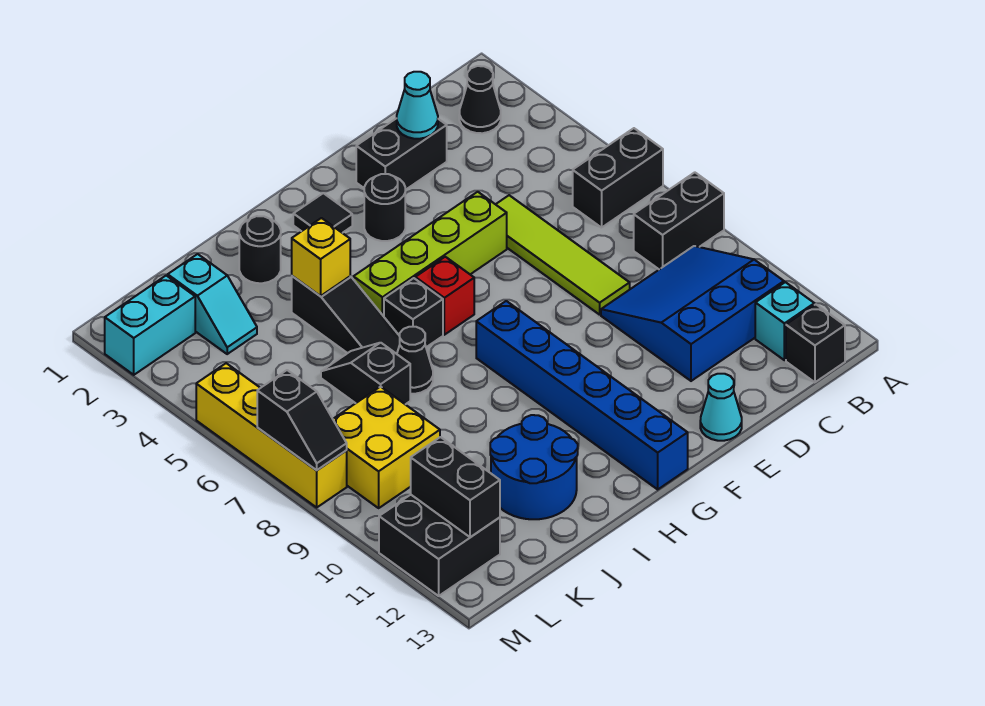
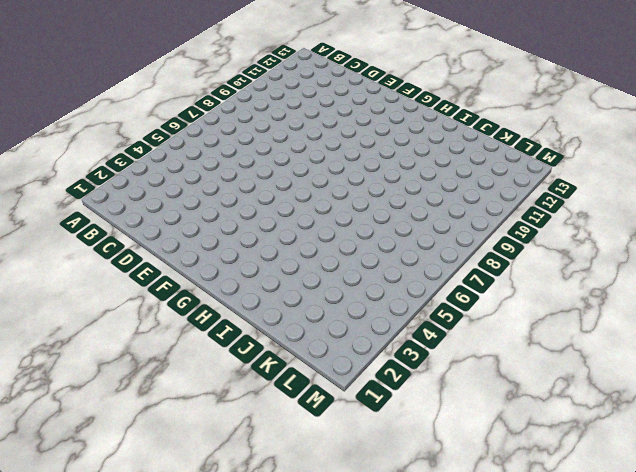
none -> black 1x2 brick [573,128,663,228]
none -> black 1x2 brick [634,172,724,269]
none -> black 1x1 cone [459,66,501,133]

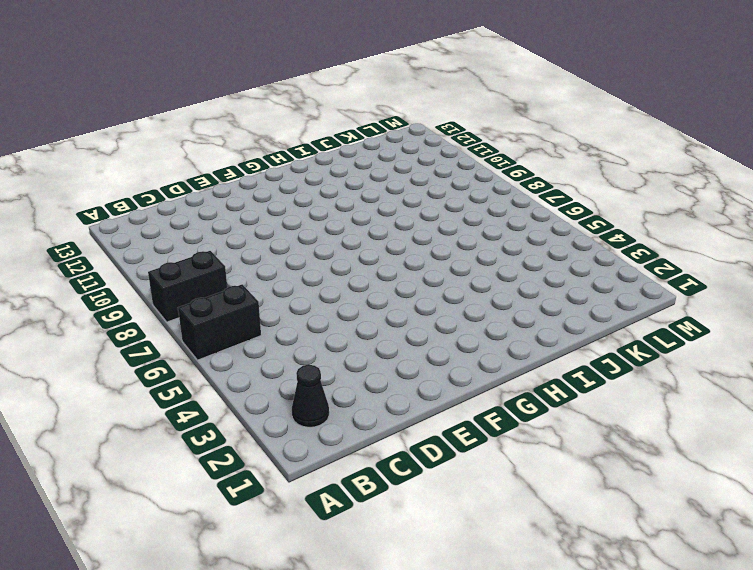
none -> blue 3x3 slope [601,246,784,381]
none -> cyan 1x1 brick [755,282,814,360]
none -> black 1x1 brick [786,304,845,382]

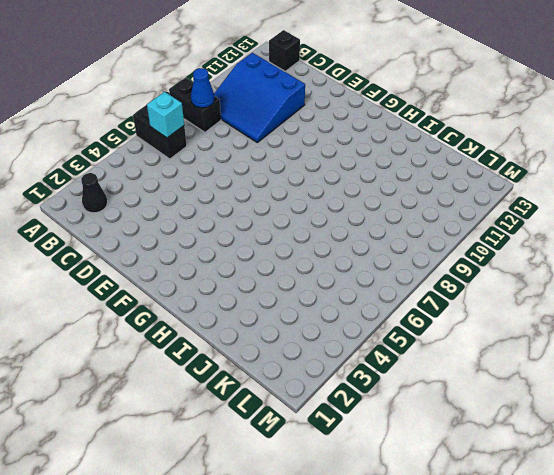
cyan 1x1 brick [147,92,184,138] -> cyan 1x1 brick moved to [755,282,814,360]
blue 1x1 cone [191,68,215,108] -> none
none -> black 1x2 brick [356,118,447,190]
none -> lime 1x4 tile [496,195,630,315]
none -> lime 1x4 brick [353,192,507,316]

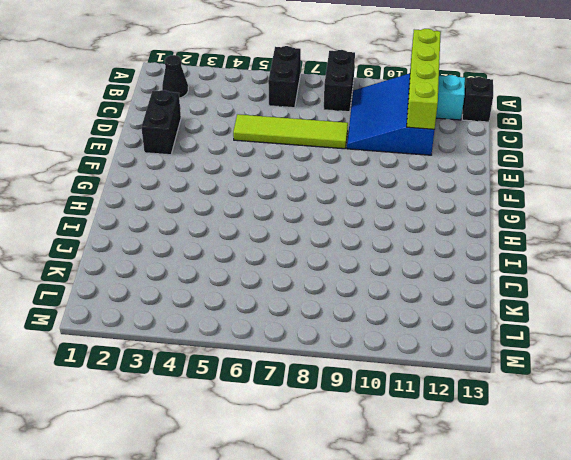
lime 1x4 brick [407,29,441,129] -> lime 1x4 brick moved to [353,192,507,316]
none -> cyan 1x1 cone [700,374,742,441]
none -> black 1x1 round brick [364,174,405,241]
none -> black 1x1 tile [293,193,352,233]

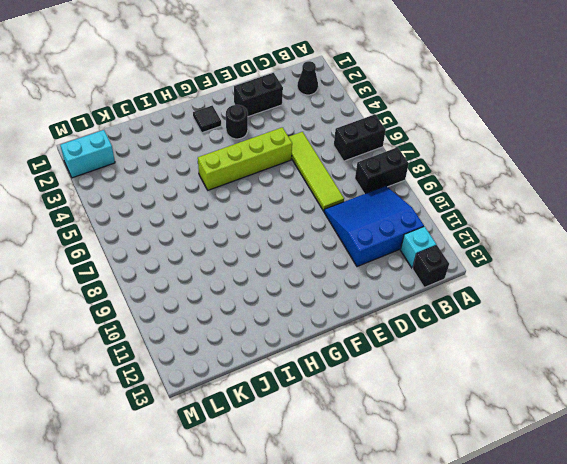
none -> cyan 1x1 cone [700,374,742,441]
none -> red 1x1 brick [415,257,474,335]
none -> blue 1x6 brick [476,301,688,489]

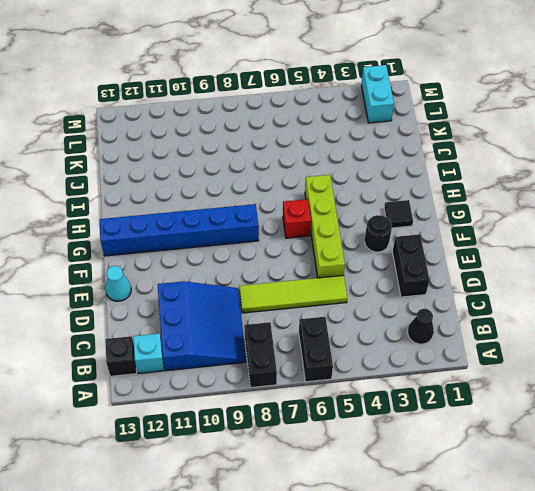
none -> black 1x1 brick [384,278,443,347]
none -> black 1x1 round brick [239,216,281,283]
none -> black 1x3 slope [292,276,400,354]

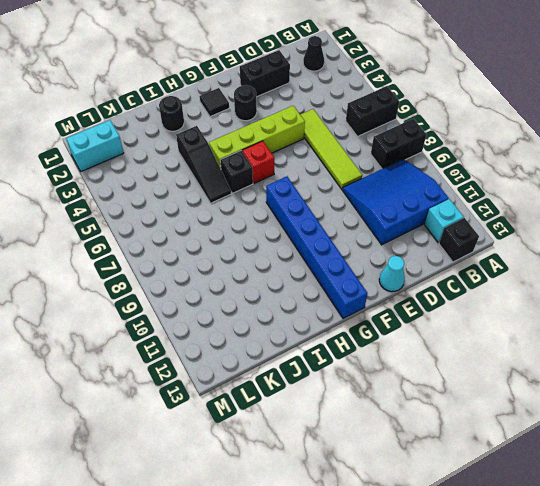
none -> black 1x1 cone [397,327,433,394]
none -> blue 2x2 round brick [490,415,578,519]
none -> black 1x2 slope [321,343,410,404]

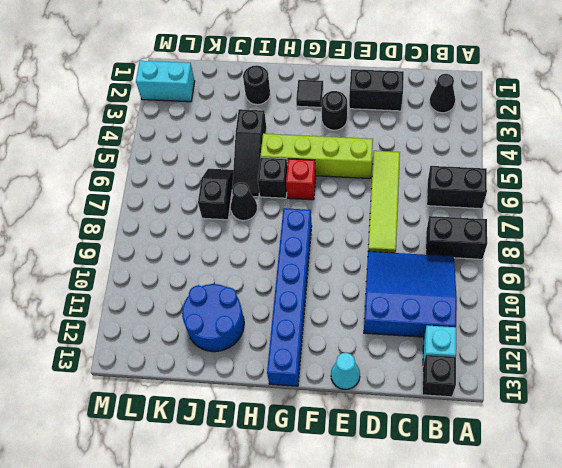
none -> cyan 1x2 slope [168,254,257,354]
none -> yellow 2x2 brick [333,387,440,508]
none -> black 2x2 brick [379,495,500,596]

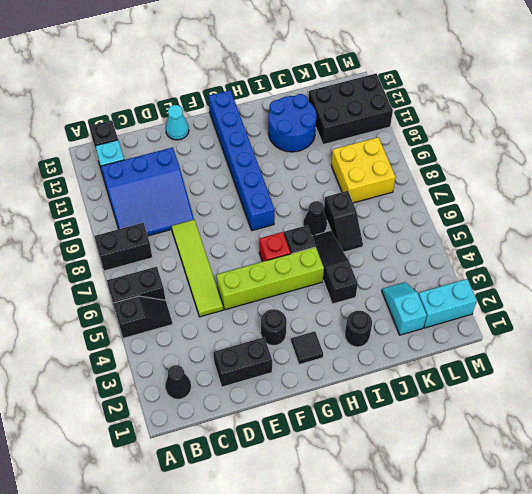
black 1x2 slope [113,296,173,338] -> black 1x2 slope turned to [257,370,347,470]
black 2x3 brick [308,74,393,145] -> black 2x2 brick [379,495,500,596]
none -> yellow 1x4 brick [196,363,347,507]
none -> cyan 1x1 cone [397,72,438,139]
none -> yellow 1x1 brick [292,218,350,296]

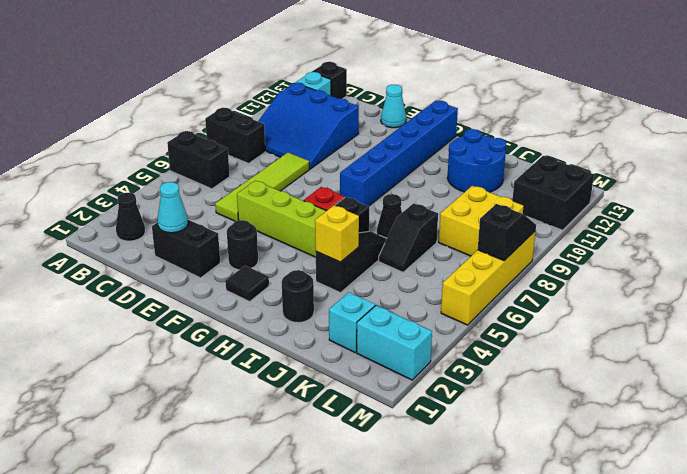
none -> black 1x2 brick [411,437,500,537]

